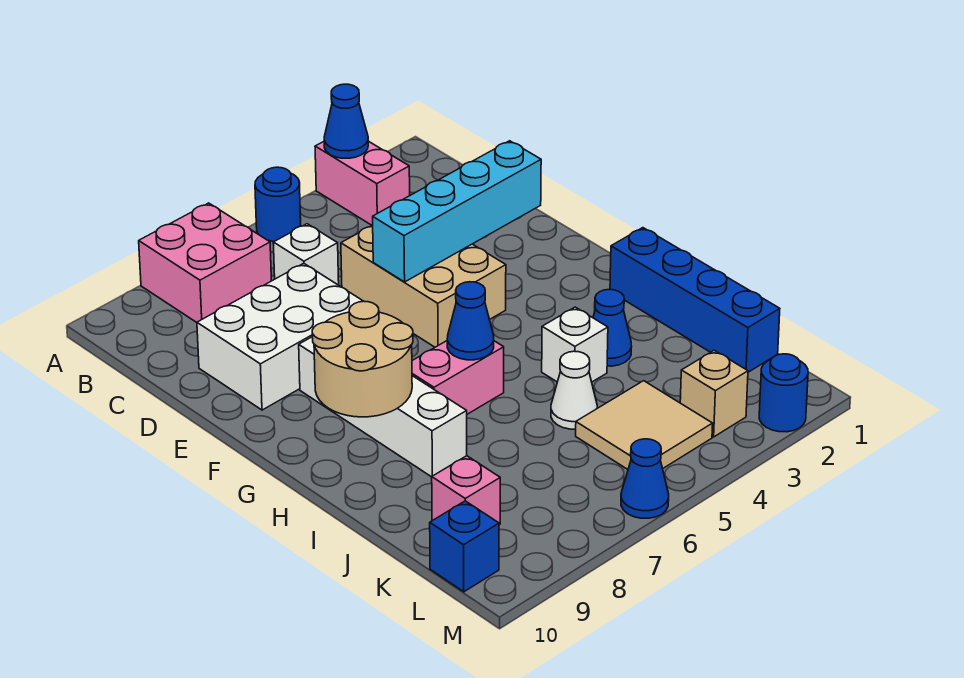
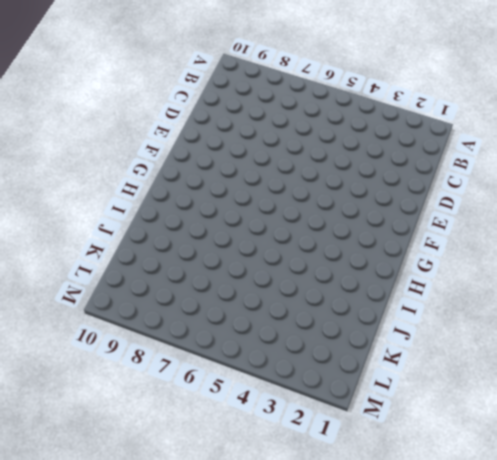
none -> pink 1x2 brick [315,141,410,225]
none -> blue 1x1 round brick [255,167,301,241]
none -> pink 2x2 brick [139,203,271,322]

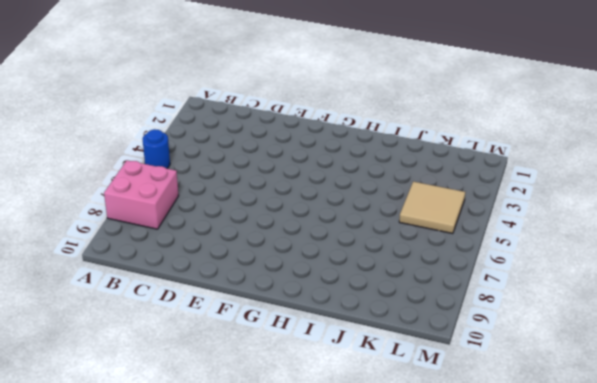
none -> pink 1x2 brick [315,141,410,225]
none -> white 1x1 brick [273,224,339,285]
none -> tan 2x3 brick [341,225,506,347]

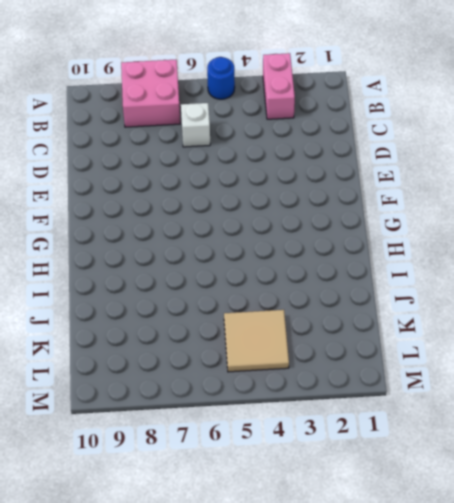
none -> tan 2x3 brick [341,225,506,347]
none -> white 2x3 brick [197,263,363,410]
none -> white 1x4 brick [299,337,467,477]

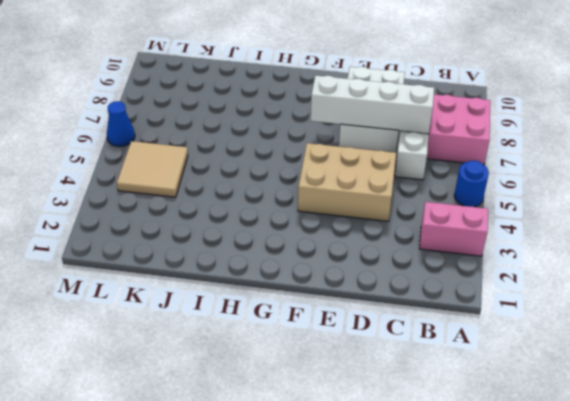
white 1x4 brick [311,76,434,133] -> white 1x4 brick moved to [299,337,467,477]
none -> blue 1x4 brick [610,228,780,372]
none -> pink 1x2 brick [412,341,504,414]
none -> blue 1x1 cone [593,290,632,366]

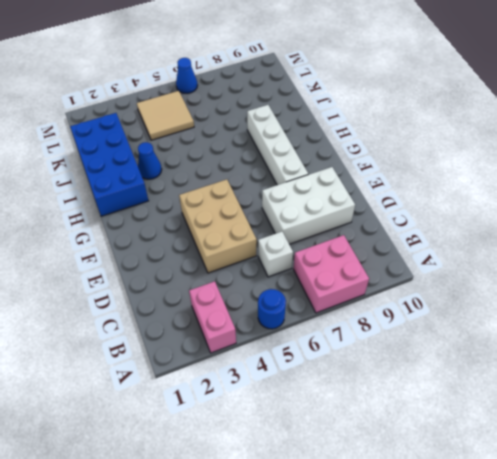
blue 2x4 brick [70,113,149,216] -> blue 1x4 brick [610,228,780,372]
none -> pink 1x2 brick [412,341,504,414]
none -> white 1x1 brick [542,307,608,382]
none -> white 1x1 cone [551,351,597,429]

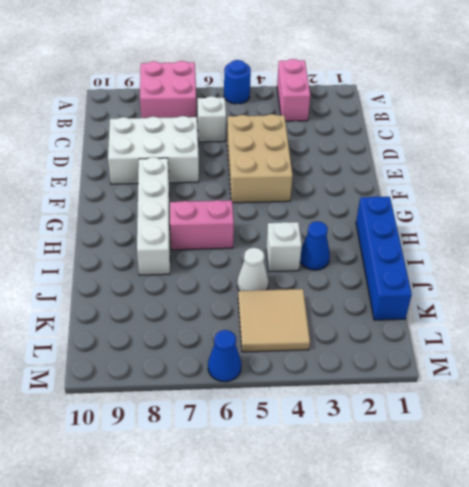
none -> pink 1x1 brick [432,456,500,525]
none -> tan 1x1 brick [680,350,748,437]
none -> blue 1x1 brick [430,501,499,592]

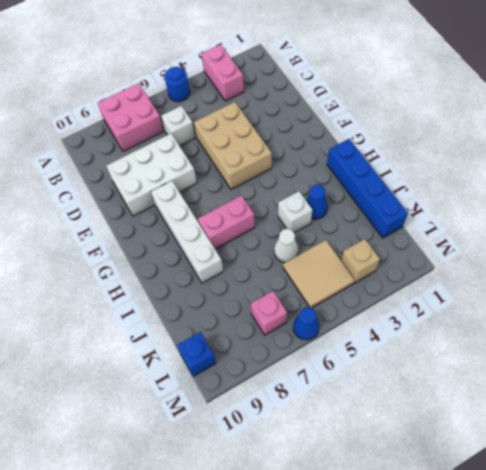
pink 1x1 brick [251,291,287,335] -> pink 1x1 brick moved to [432,456,500,525]
none -> blue 1x1 round brick [759,354,808,432]
none -> blue 1x1 cone [324,84,368,158]
none -> cyan 1x4 brick [373,141,541,282]

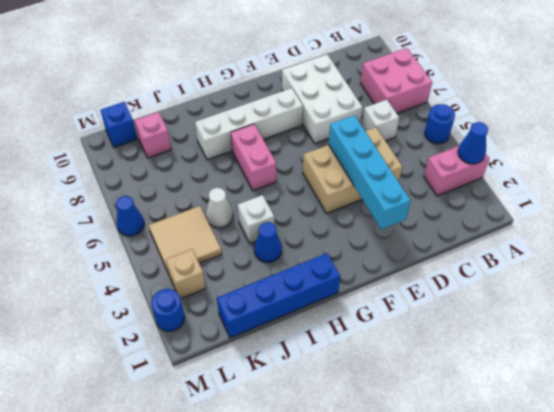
none -> tan 2x2 round brick [312,301,413,417]
none -> blue 1x1 cone [447,282,494,360]

